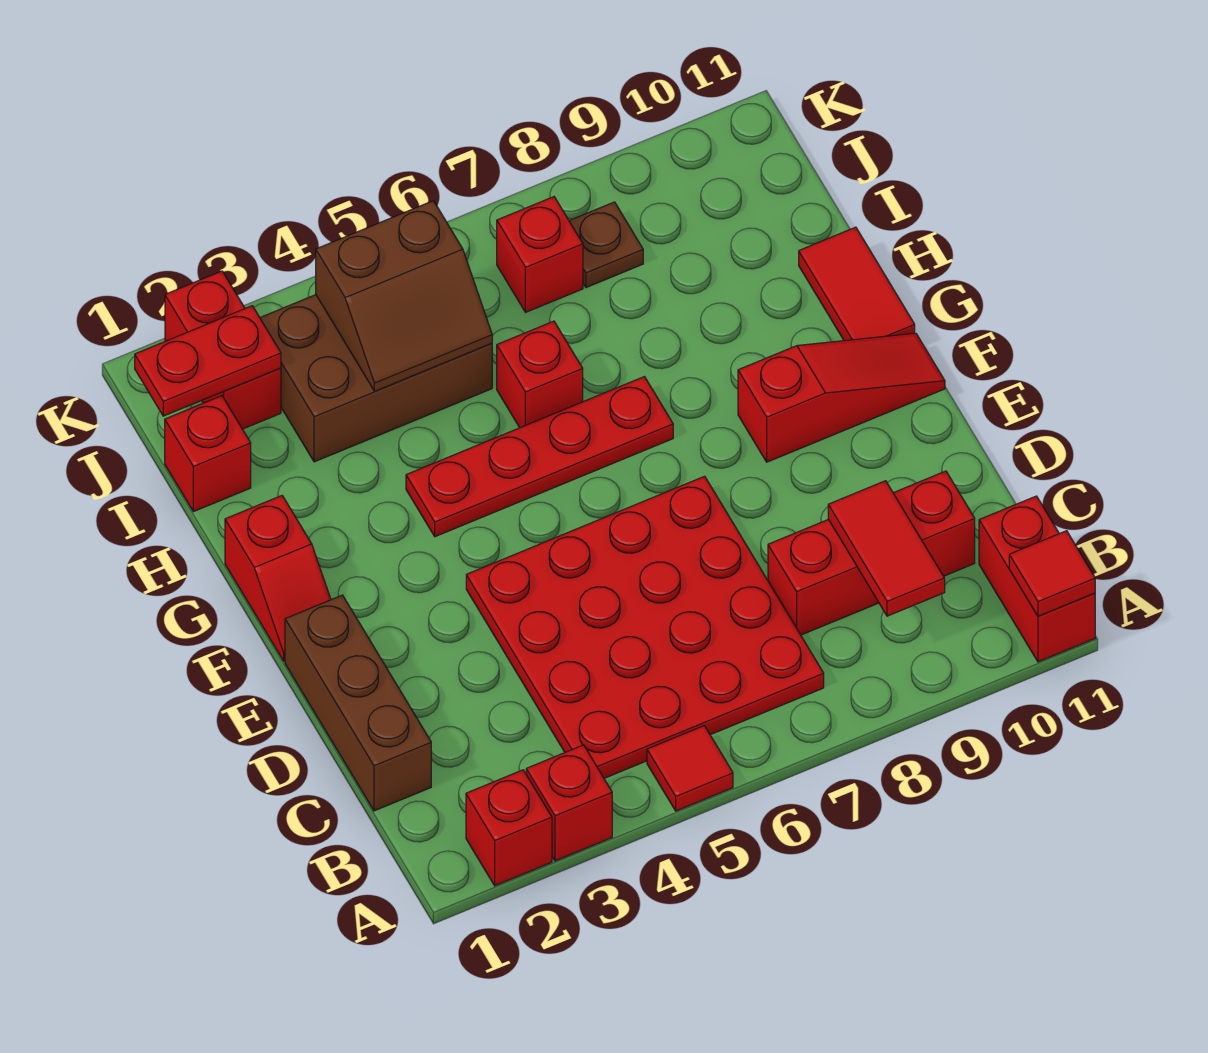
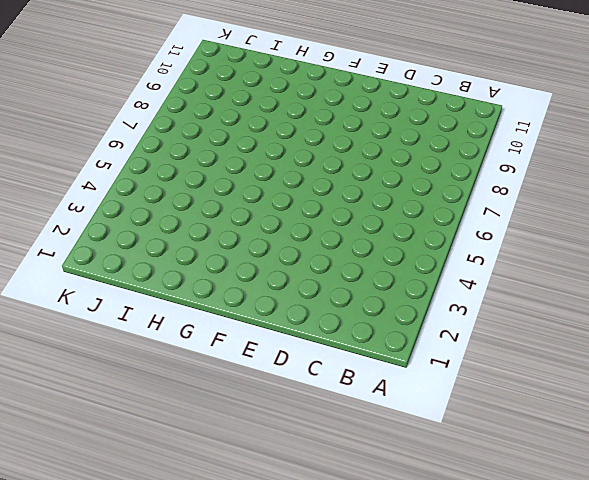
none -> red 1x1 brick [466,770,552,886]
none -> red 1x1 brick [526,745,612,861]
none -> red 1x1 tile [647,726,733,811]

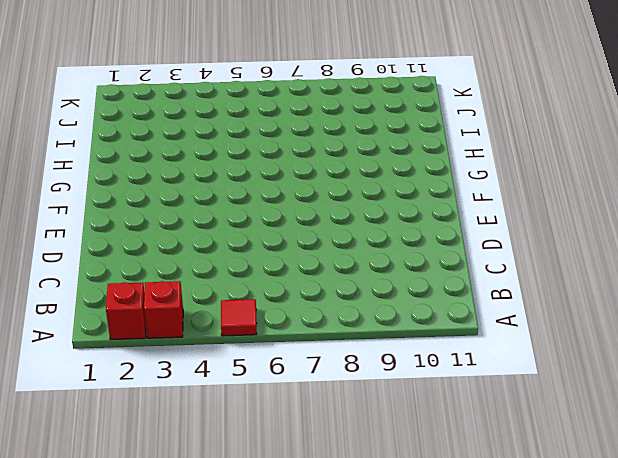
none -> red 1x2 brick [979,496,1095,662]
none -> red 4x4 plate [466,476,824,778]
none -> brown 1x3 brick [285,595,431,811]

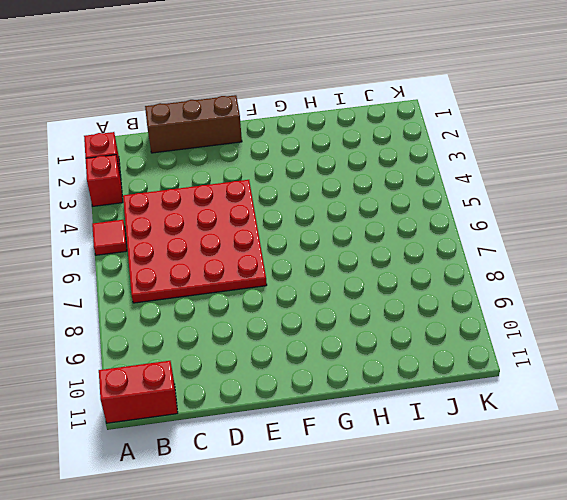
none -> red 1x3 brick [768,471,975,635]
none -> red 1x2 slope [225,496,331,661]
none -> red 1x3 slope [738,333,945,462]

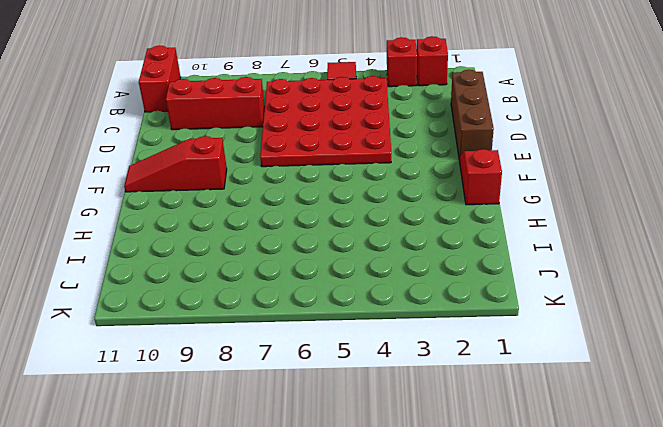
none -> red 1x4 plate [406,377,673,537]
none -> red 1x2 tile [799,227,915,341]
none -> red 1x1 brick [497,321,583,428]

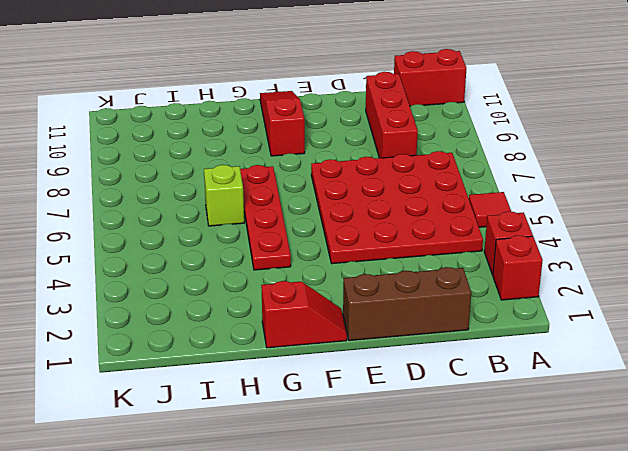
lime 1x1 brick [204,165,244,226] -> red 1x1 brick [497,321,583,428]
none -> red 1x2 tile [799,227,915,341]
none -> red 1x1 brick [165,396,251,512]
none -> brown 2x3 brick [260,295,492,462]

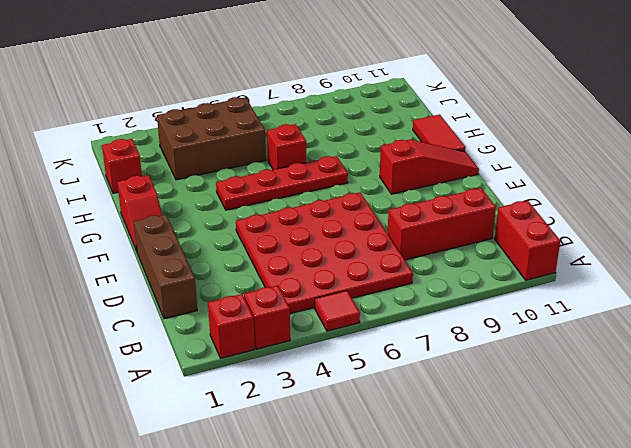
none -> red 1x2 brick [165,271,281,429]
none -> red 1x1 brick [497,197,583,312]
none -> brown 1x1 plate [569,202,643,288]

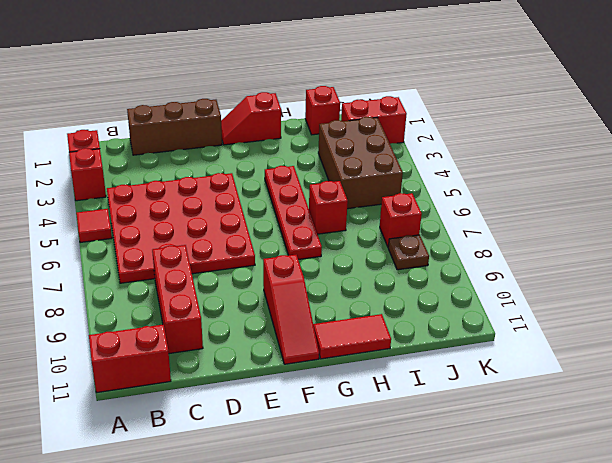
none -> red 1x1 tile [1009,531,1095,616]
none -> red 1x2 tile [828,481,945,616]
none -> brown 2x2 slope [316,201,492,391]

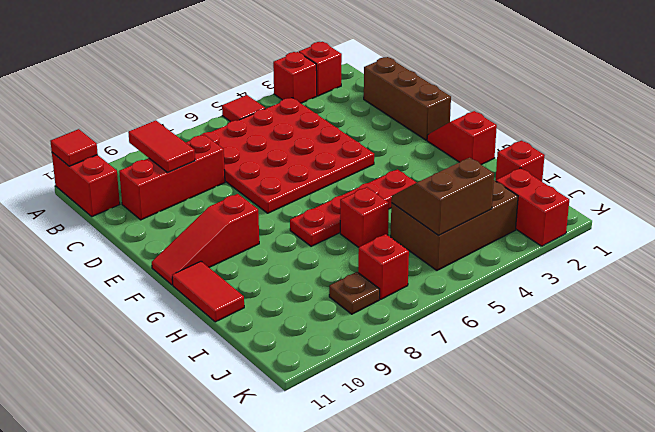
none -> red 1x2 plate [135,306,281,416]

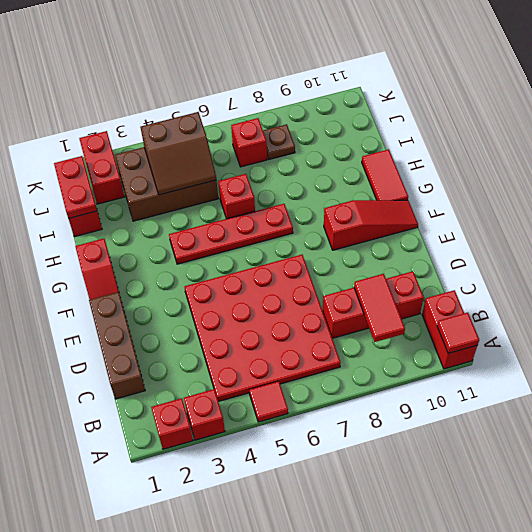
red 1x2 plate [54,156,97,218] -> red 1x2 plate turned to [135,306,281,416]

